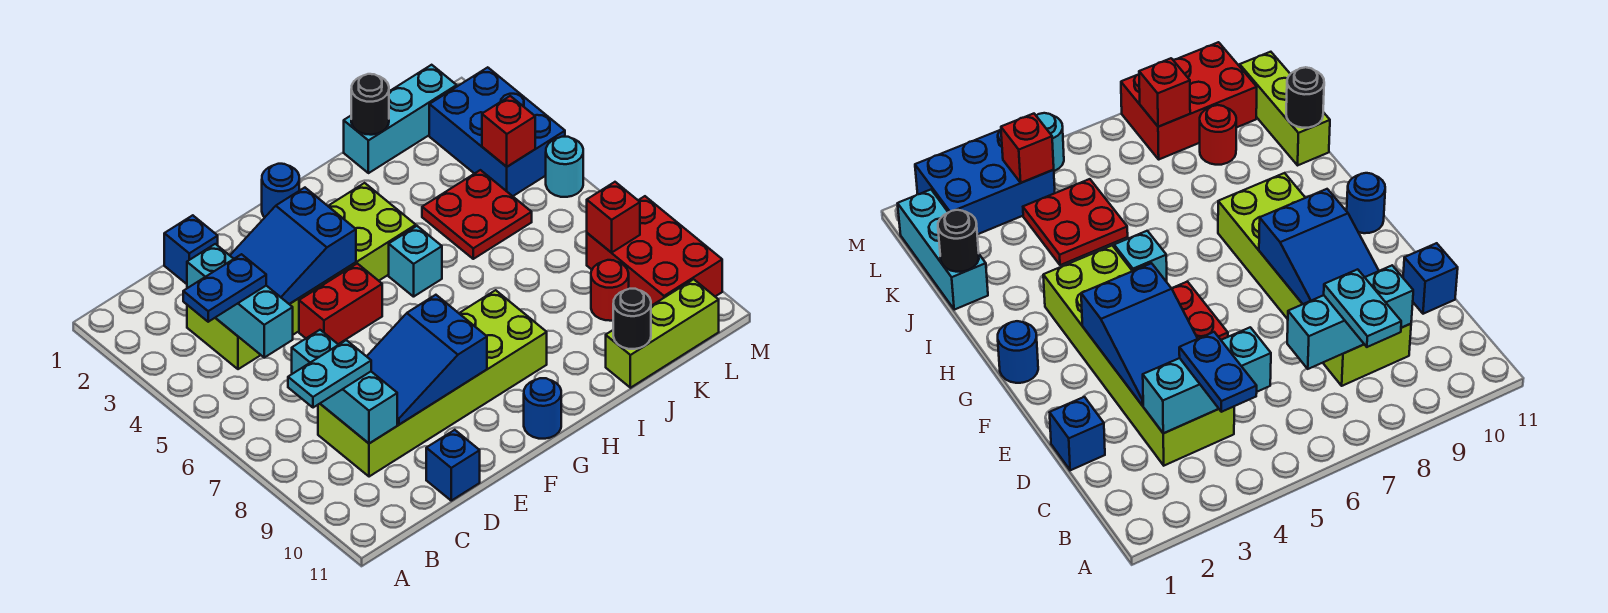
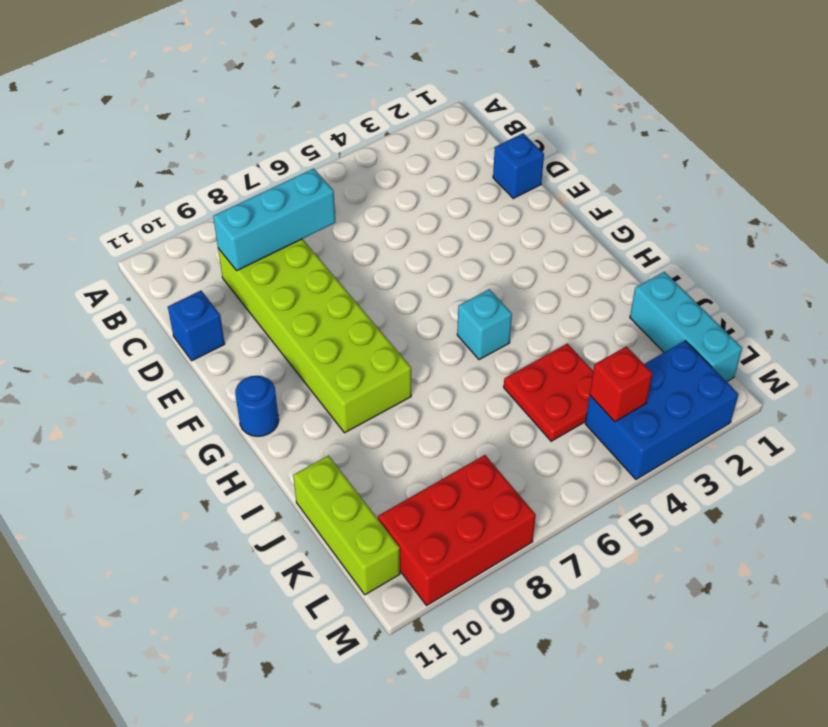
none -> lime 2x6 brick [187,183,416,369]
none -> red 1x2 brick [299,263,382,344]
none -> blue 1x1 round brick [262,164,299,217]

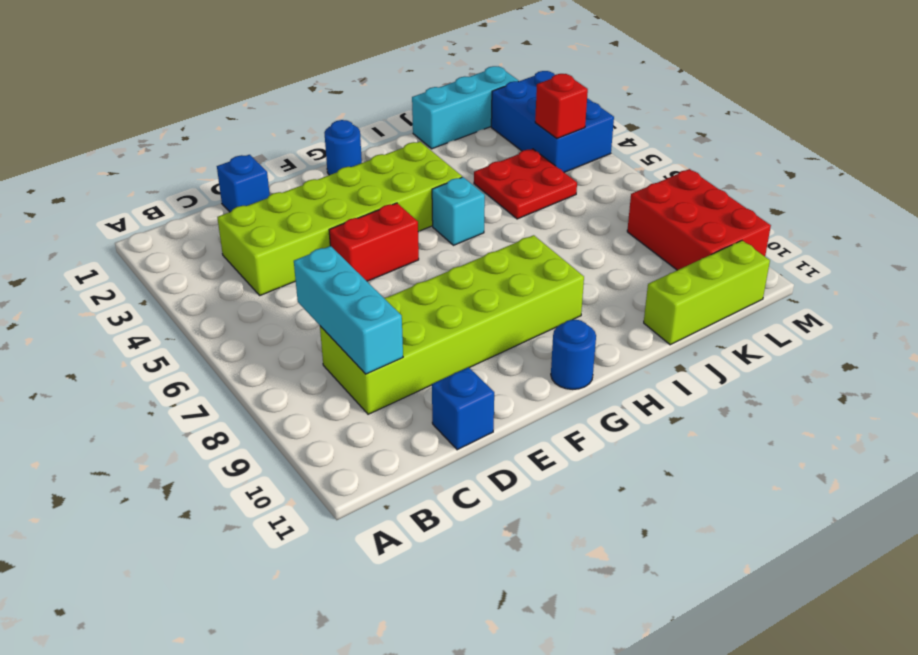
none -> red 1x1 round brick [591,260,629,321]
none -> cyan 1x1 round brick [546,137,583,197]
none -> cyan 1x3 brick [187,244,293,357]

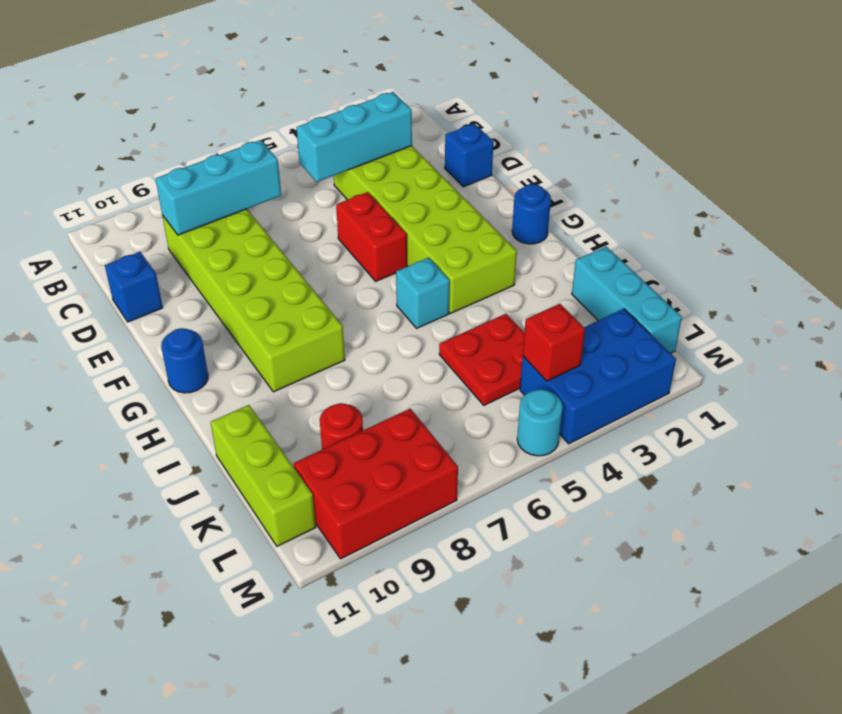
none -> blue 2x3 slope [230,188,356,304]
none -> blue 2x3 slope [367,295,487,425]
none -> black 1x1 round brick [351,74,389,135]

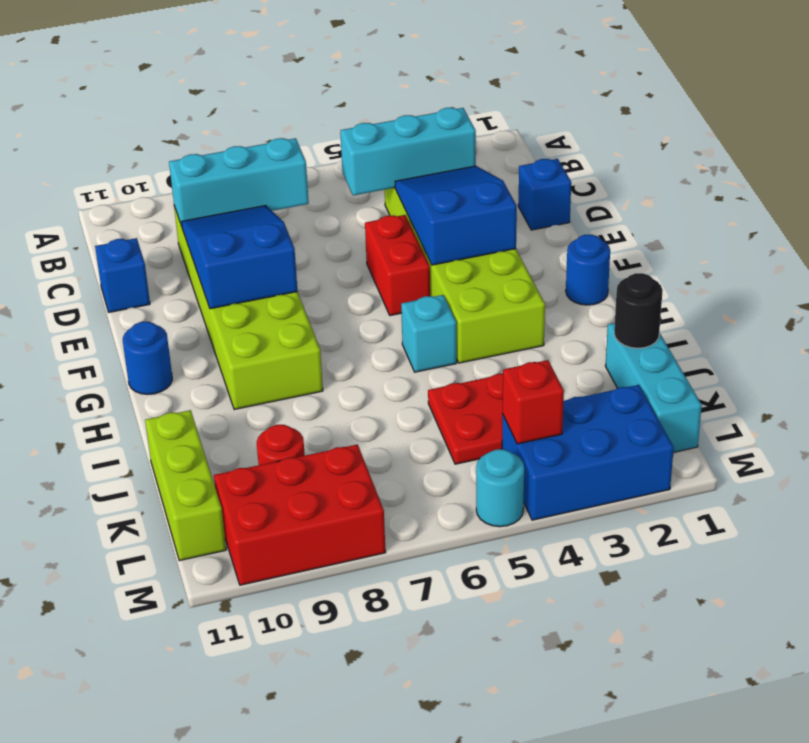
none -> black 1x1 round brick [613,289,651,349]
none -> red 1x1 brick [587,182,640,253]
none -> blue 1x2 plate [183,254,266,322]

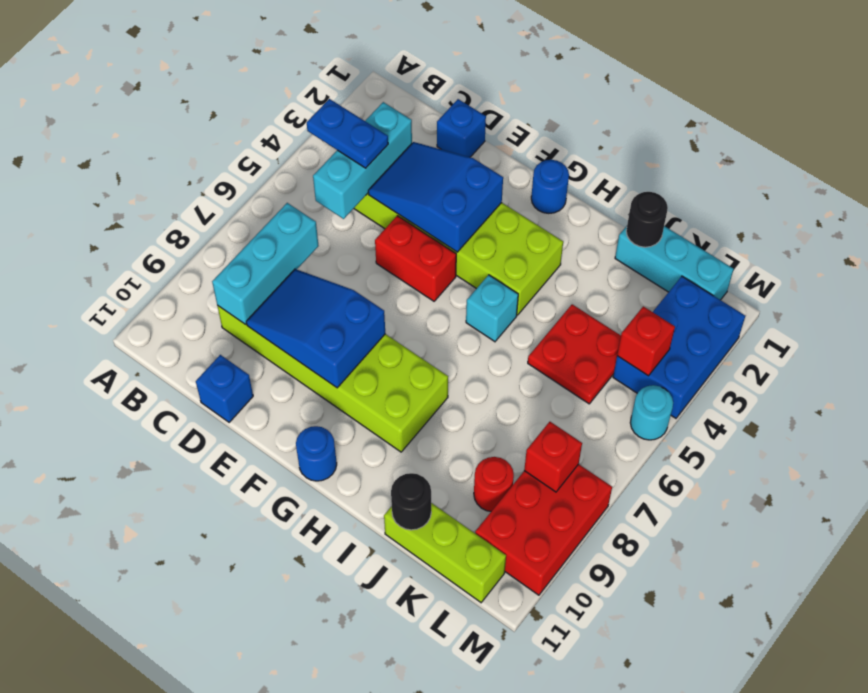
none -> cyan 1x2 plate [288,340,371,408]

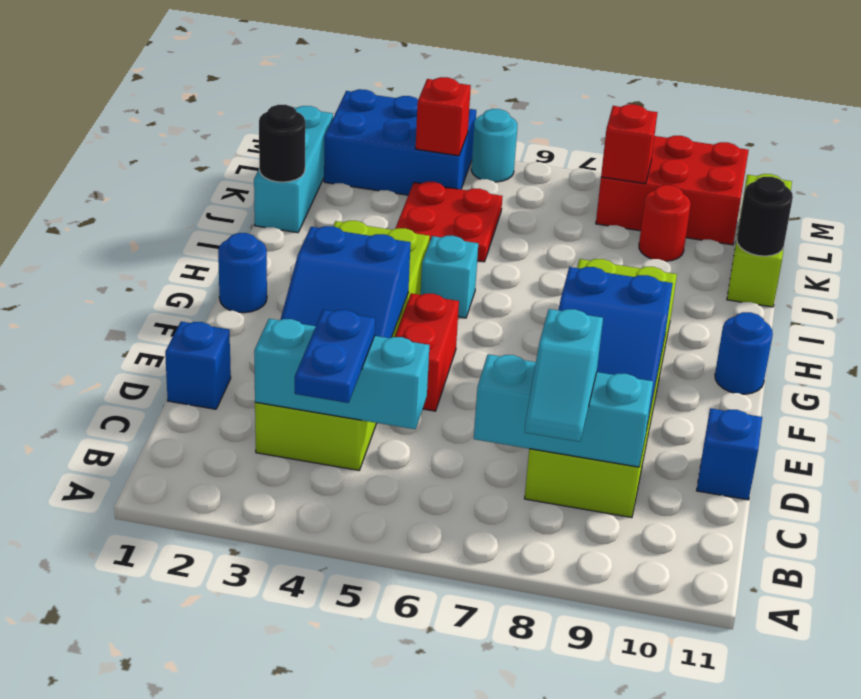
cyan 1x2 slope [525,309,603,442] -> cyan 1x2 plate [288,340,371,408]

